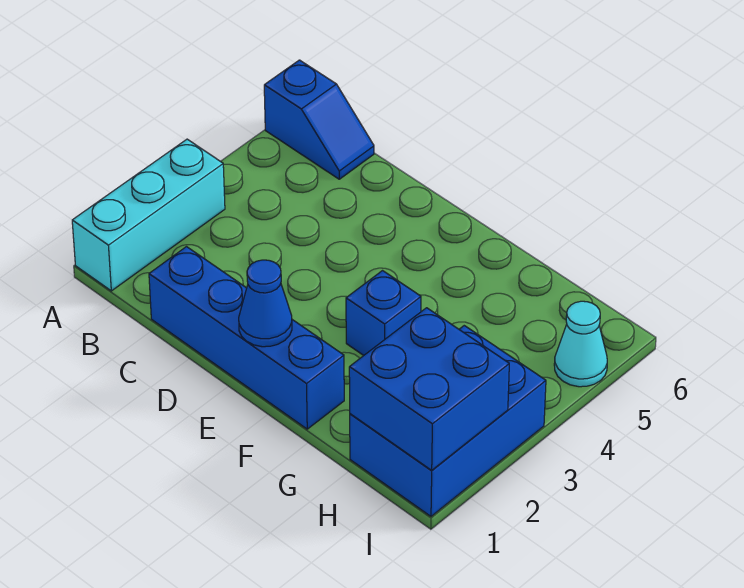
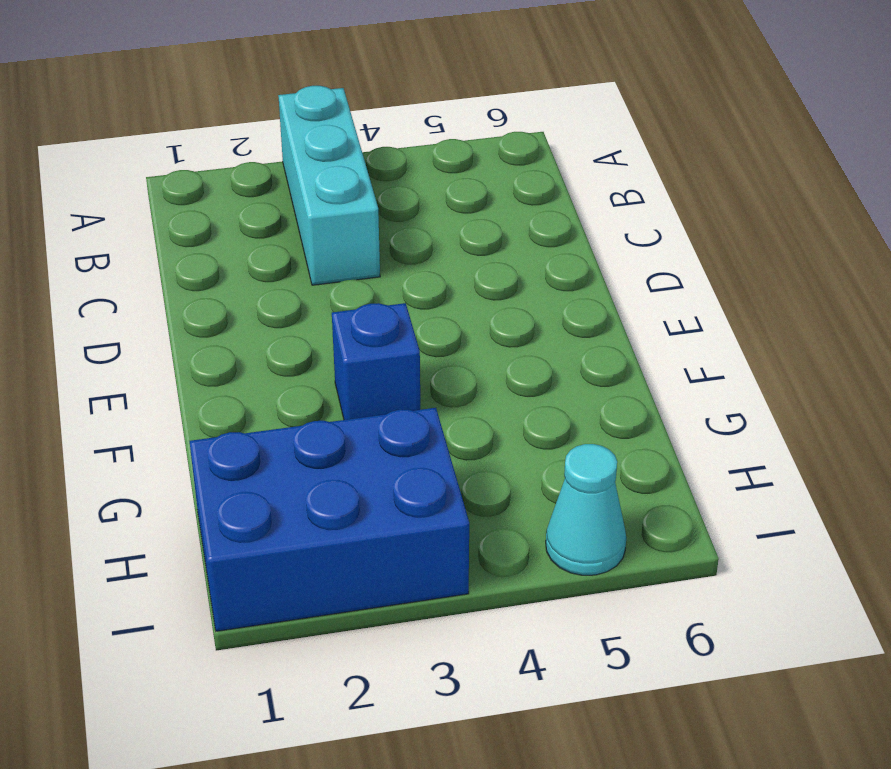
cyan 1x3 brick [278,86,380,285] -> cyan 1x3 brick turned to [72,139,225,291]
none -> blue 1x2 slope [264,60,374,179]
none -> blue 1x4 brick [149,247,344,429]

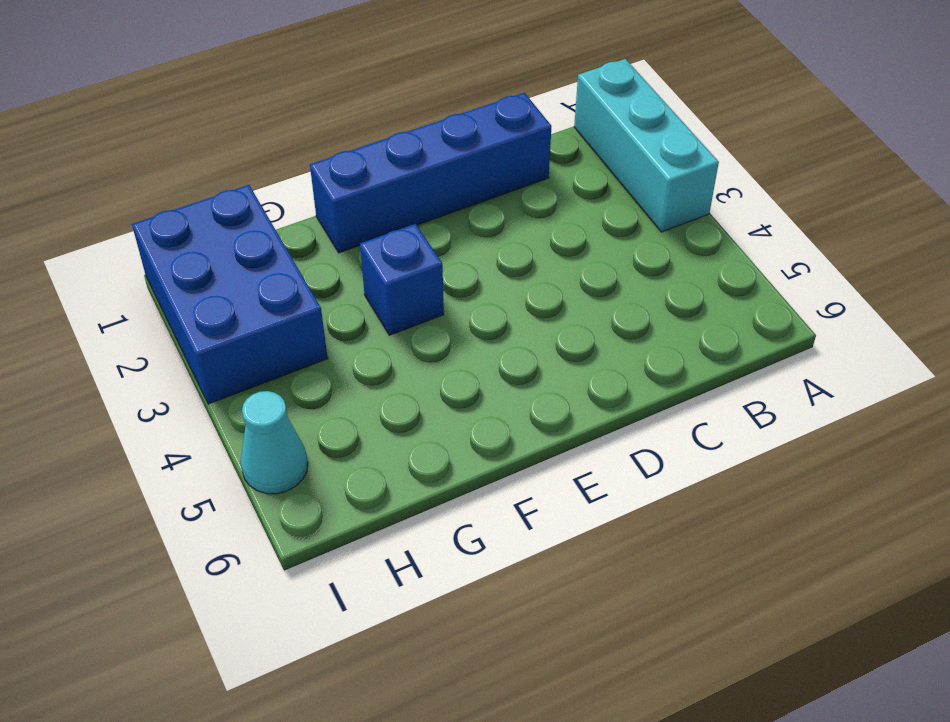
none -> blue 1x2 slope [264,60,374,179]
none -> blue 1x1 cone [239,260,292,347]

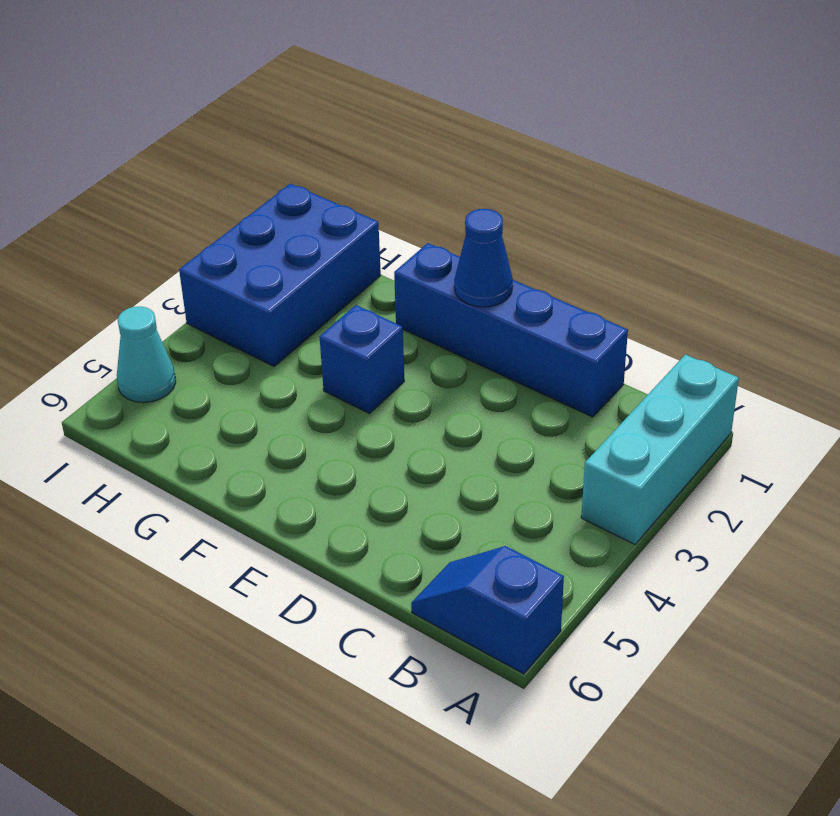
none -> blue 2x2 brick [349,308,509,471]

